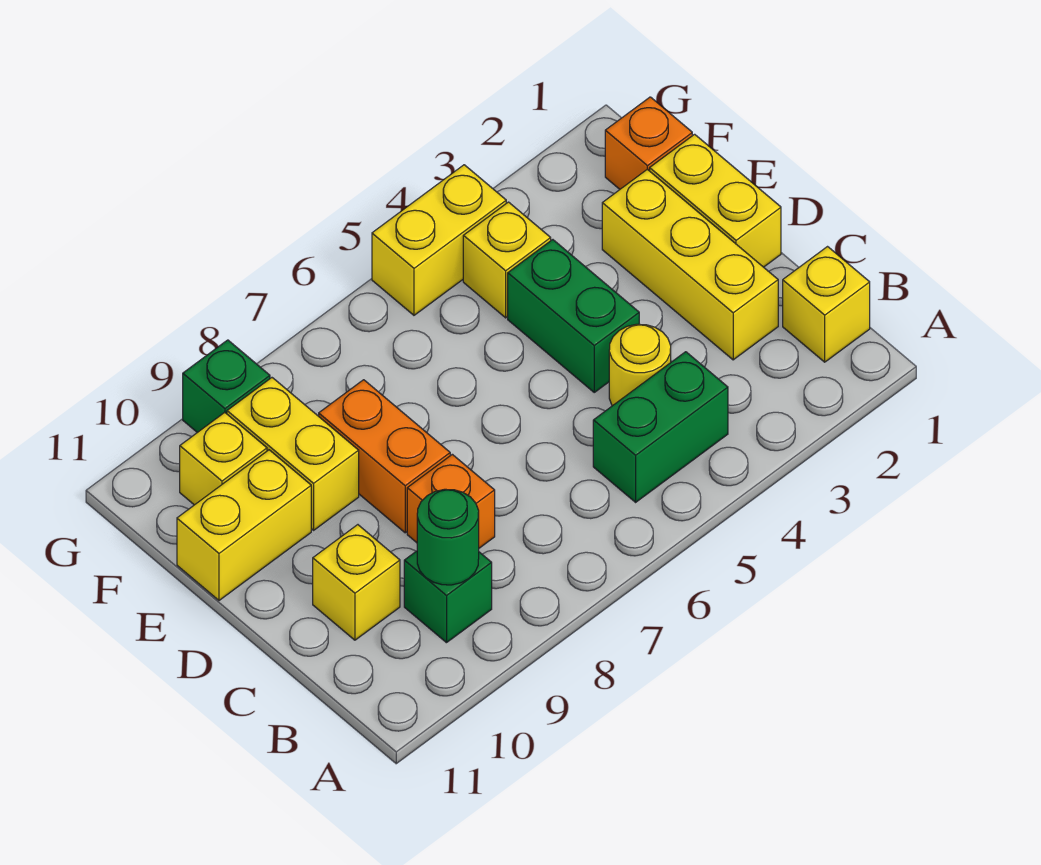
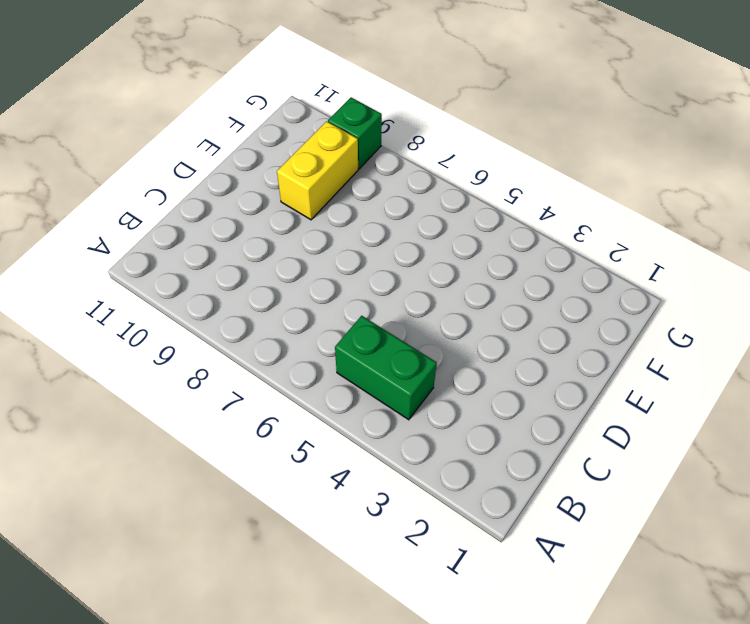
none -> yellow 1x1 brick [783,247,870,362]
none -> green 1x1 brick [404,551,492,643]
none -> yellow 1x3 brick [602,169,778,360]

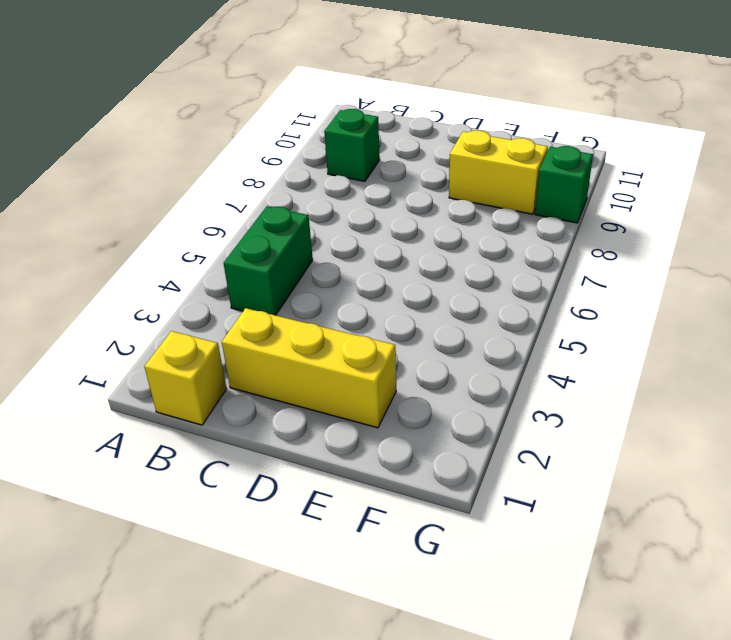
none -> yellow 1x1 round brick [609,324,671,406]
none -> orange 1x1 brick [407,454,495,548]
none -> yellow 1x1 brick [313,525,400,640]

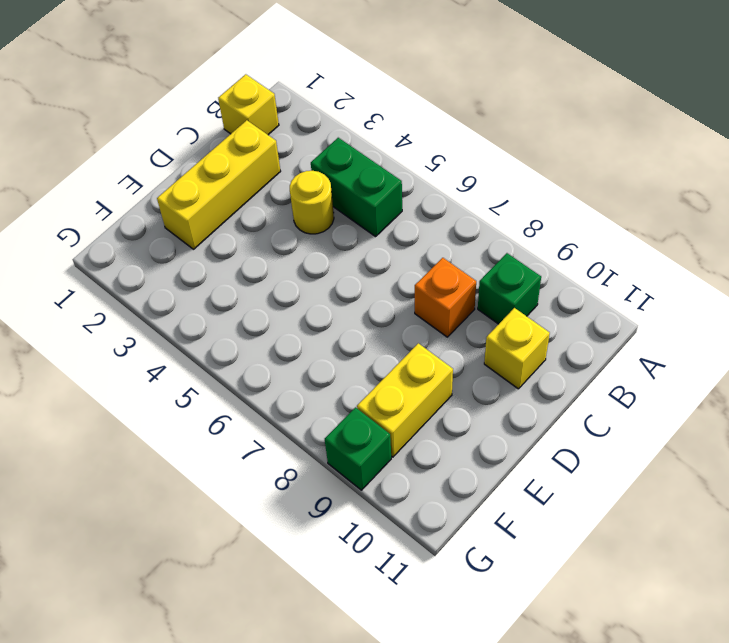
none -> yellow 1x2 brick [650,134,781,267]
none -> green 1x2 brick [508,240,639,392]
none -> orange 1x2 brick [319,380,450,533]

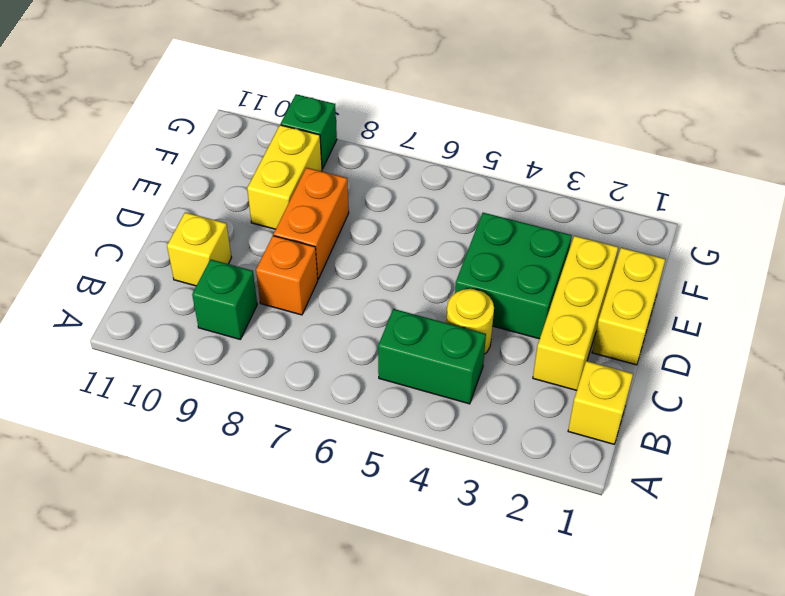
green 2x2 brick [455,213,572,339] -> green 1x2 brick [508,240,639,392]
none -> yellow 1x2 brick [177,450,311,600]
none -> orange 1x1 brick [605,97,692,189]
none -> yellow 1x1 brick [463,202,551,318]

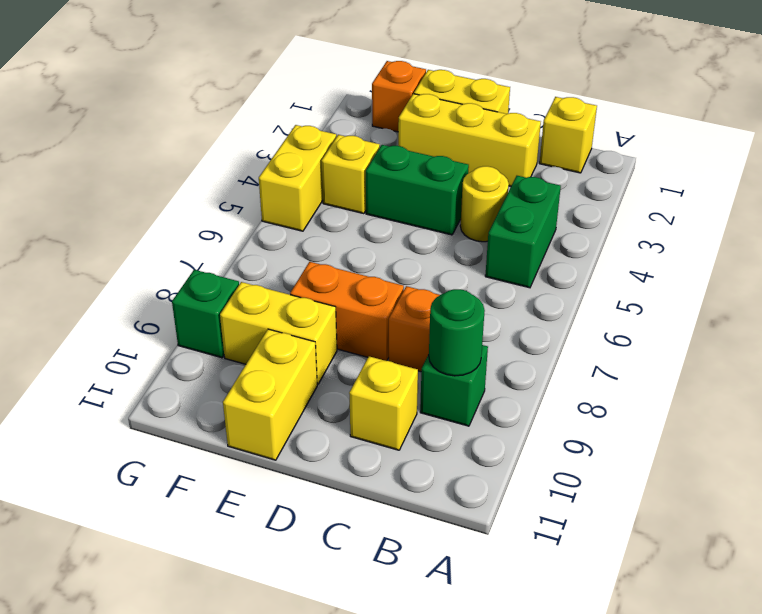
none -> yellow 1x1 brick [180,412,267,505]

